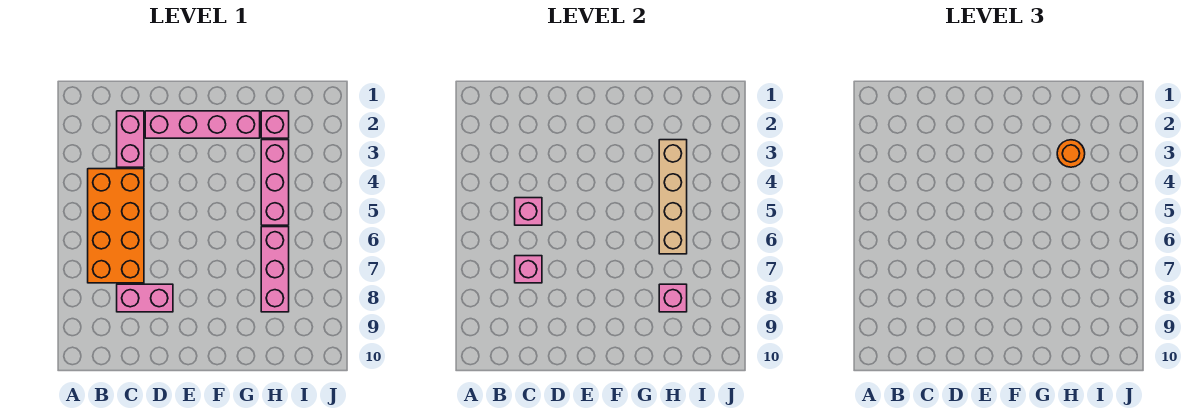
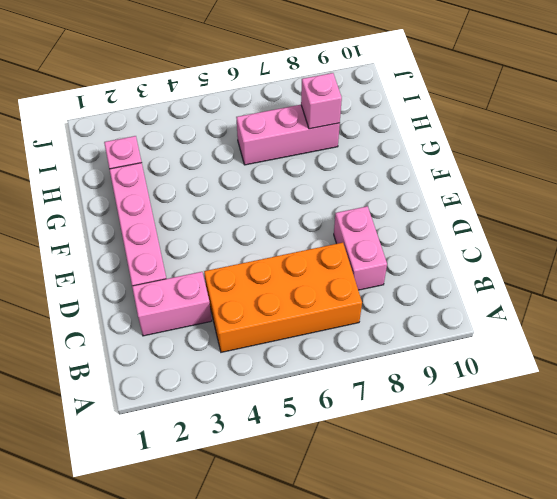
none -> pink 1x3 brick [261,140,289,225]
none -> pink 1x1 brick [515,198,542,225]
none -> pink 1x1 brick [515,256,542,283]

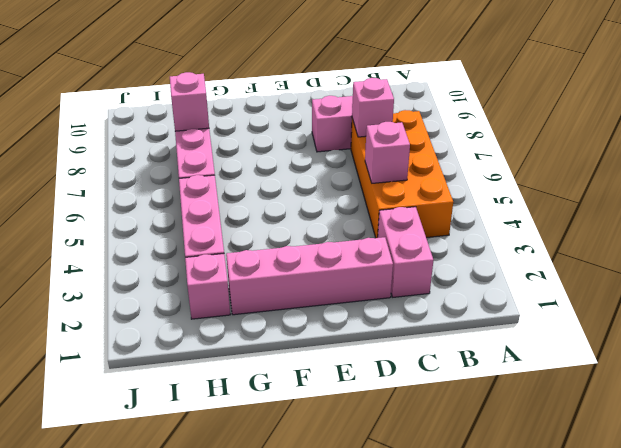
none -> tan 1x4 brick [659,140,687,254]
none -> orange 1x1 round brick [1057,140,1085,167]

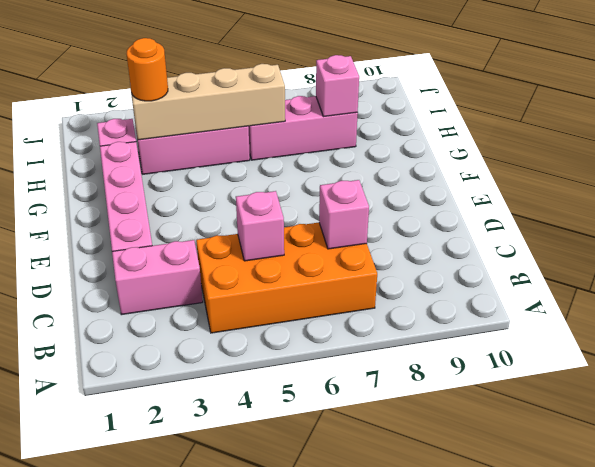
none -> pink 1x2 brick [117,284,173,312]

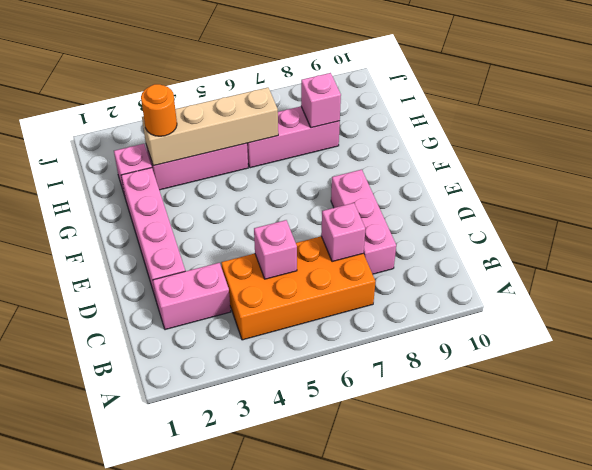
pink 1x3 brick [331,170,396,274] -> pink 1x2 brick [117,284,173,312]

